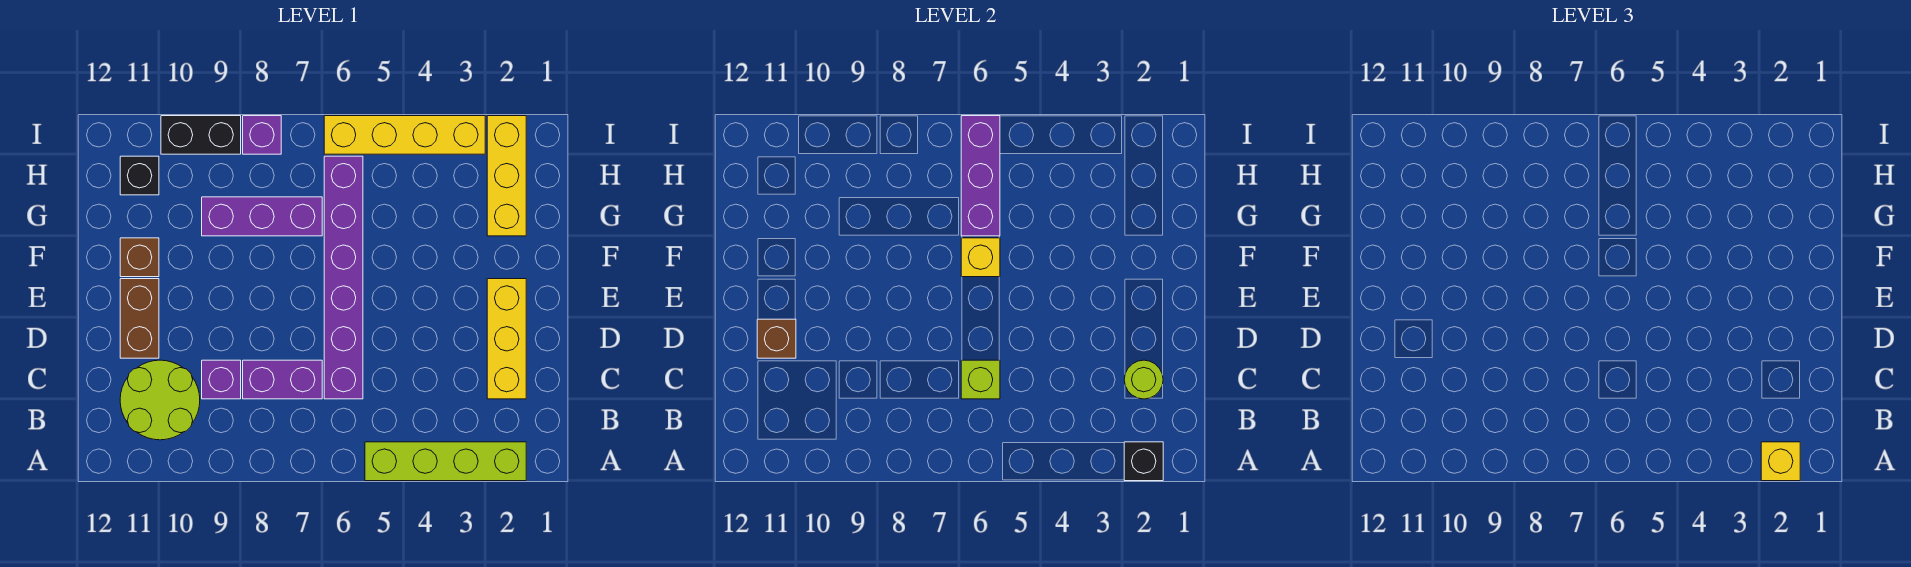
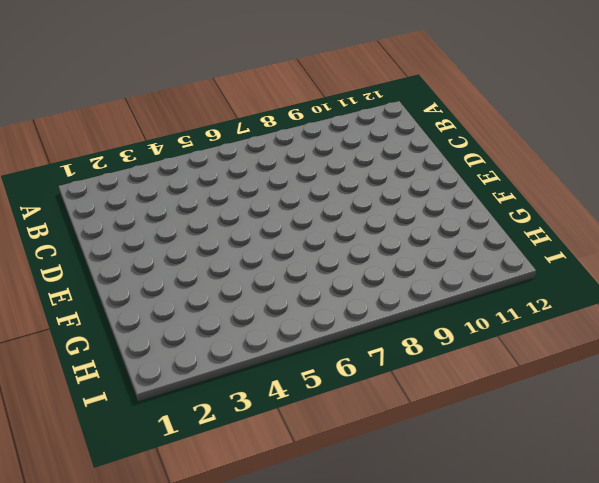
none -> lime 1x4 brick [365,442,526,481]
none -> lime 2x2 round brick [120,360,200,440]
none -> yellow 1x3 brick [487,279,526,399]

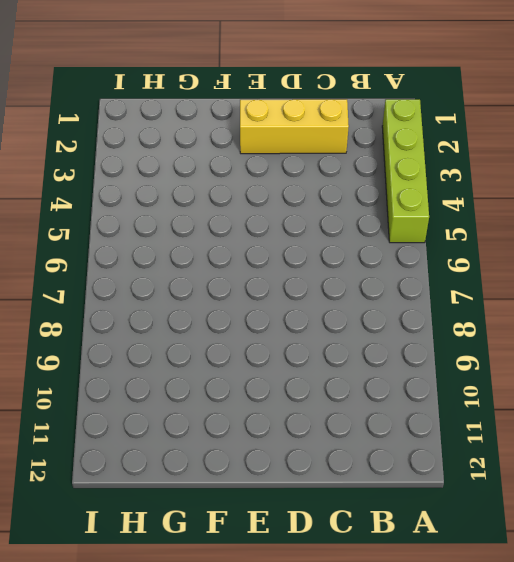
none -> lime 2x2 round brick [120,360,200,440]
none -> purple 1x6 brick [324,156,363,399]
none -> purple 1x2 brick [243,360,322,399]

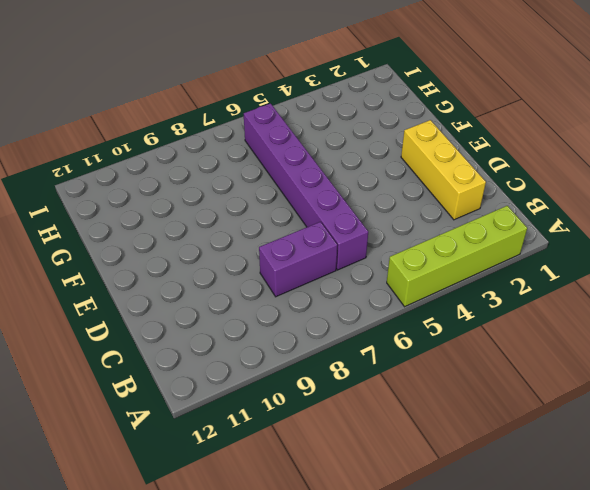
none -> lime 2x2 round brick [120,360,200,440]
none -> purple 1x1 brick [202,360,241,399]
none -> brown 1x2 brick [120,279,159,358]

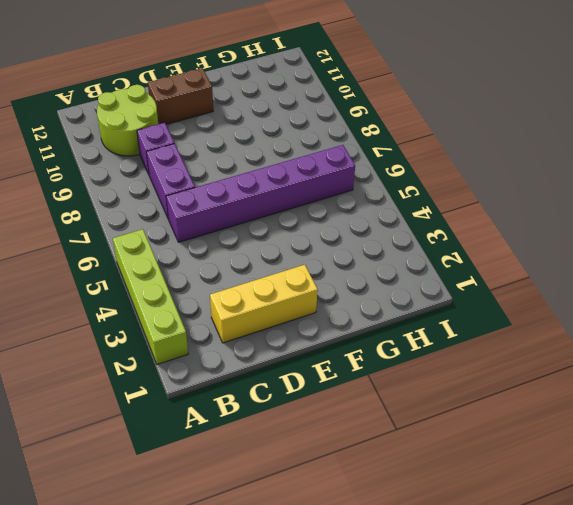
none -> brown 1x1 brick [120,238,159,277]
none -> yellow 1x3 brick [487,116,526,236]
none -> purple 1x3 brick [202,197,322,236]

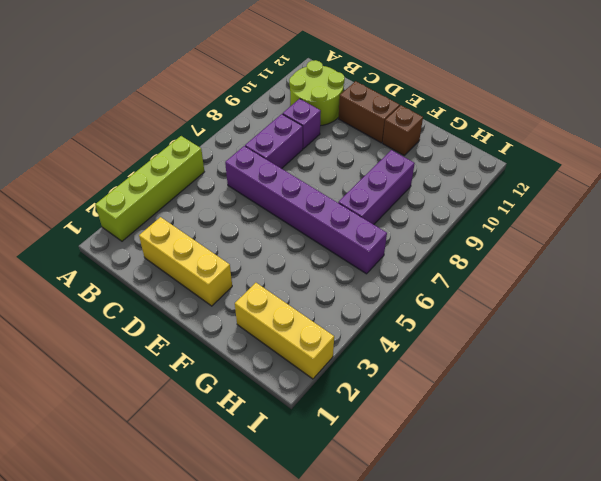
none -> black 1x1 brick [120,156,159,195]
none -> yellow 1x4 brick [324,116,485,154]
none -> purple 1x1 brick [243,116,281,154]

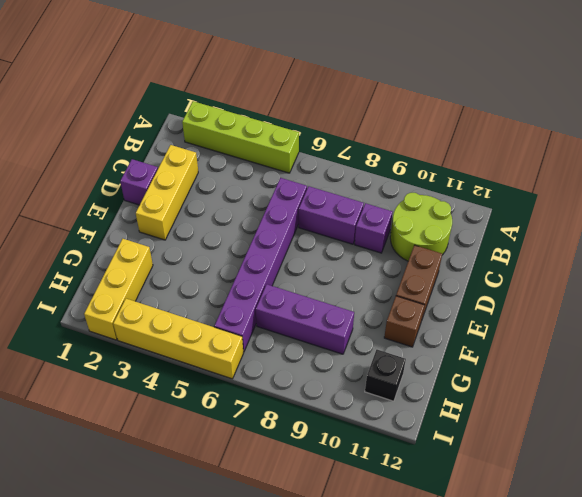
purple 1x1 brick [120,159,158,205] -> purple 1x1 brick moved to [243,116,281,154]
none -> black 1x2 brick [161,116,241,154]
none -> black 1x1 brick [1124,442,1163,481]
none -> lime 1x1 round brick [1124,360,1163,399]

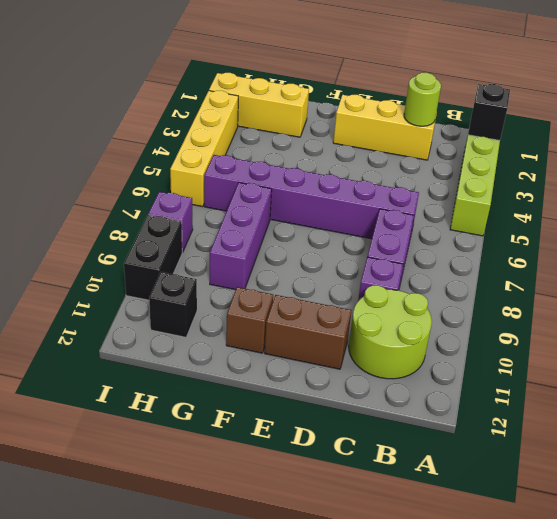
none -> lime 1x1 brick [961,360,1000,399]
none -> brown 1x1 brick [757,319,796,358]
none -> yellow 1x1 brick [961,238,1000,277]

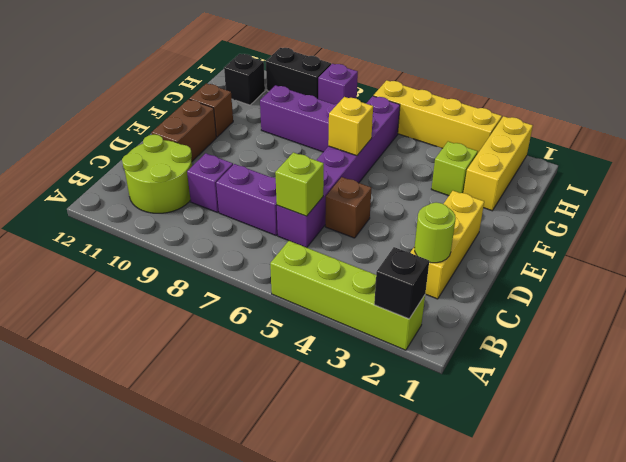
brown 1x1 brick [325,177,371,238] -> brown 1x1 brick moved to [757,319,796,358]
lime 1x1 brick [432,142,478,196] -> none
none -> purple 1x3 brick [961,116,1000,236]
none -> yellow 1x1 brick [1761,442,1800,481]

